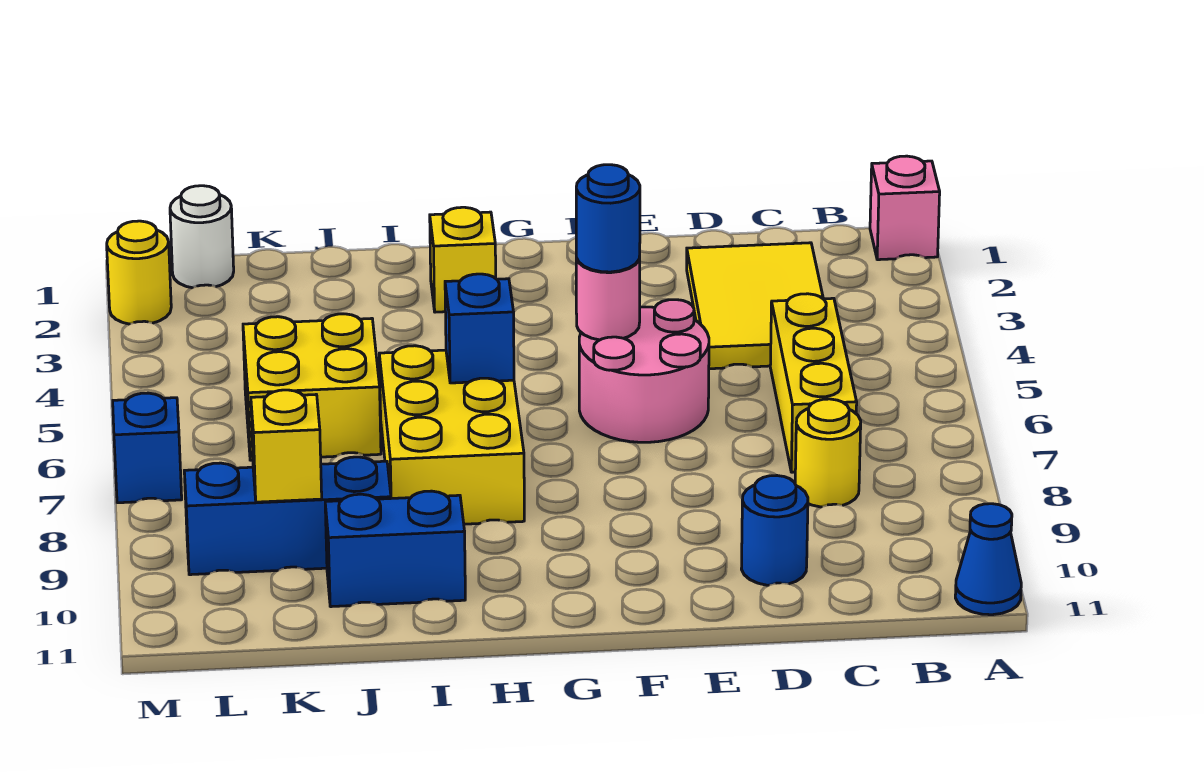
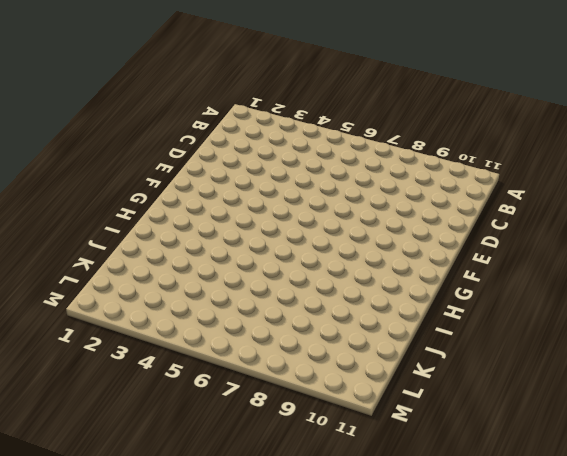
none -> pink 1x1 brick [870,156,940,260]
none -> blue 1x1 cone [955,504,1021,615]
none -> yellow 2x3 tile [687,243,823,369]

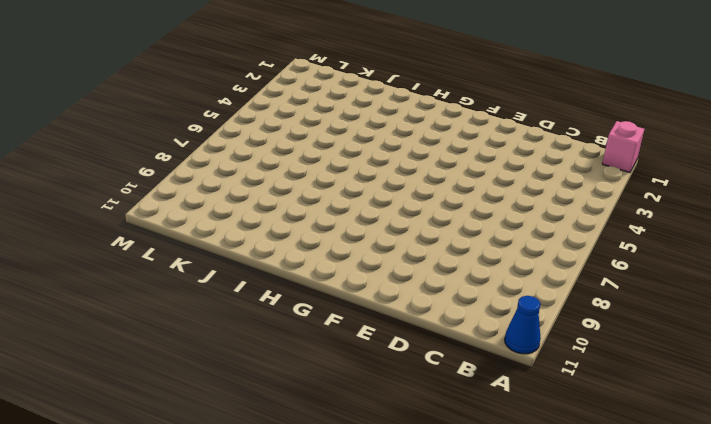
none -> yellow 2x3 tile [687,243,823,369]
none -> yellow 1x3 brick [770,294,857,472]
none -> yellow 1x1 round brick [795,399,861,507]

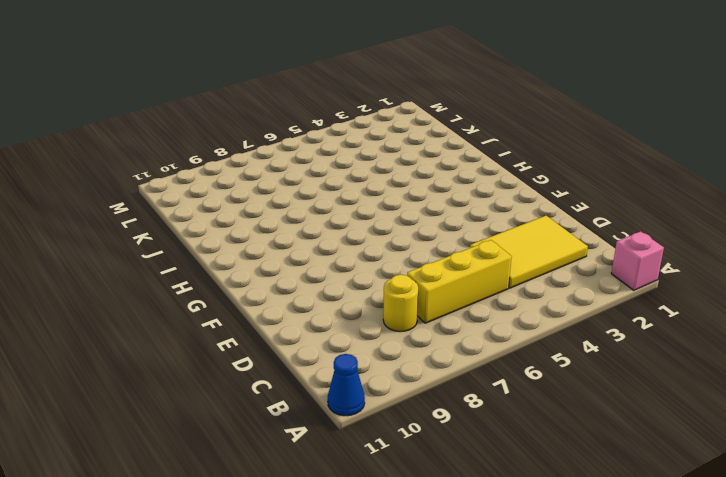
none -> blue 1x1 round brick [741,476,808,585]
none -> pink 2x2 round brick [579,300,709,442]
none -> yellow 1x1 brick [430,207,496,312]

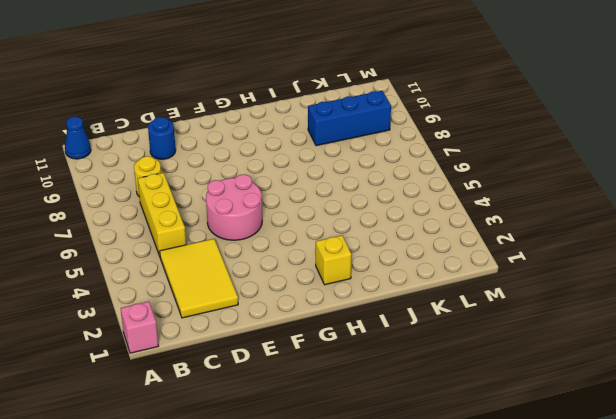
none -> yellow 2x3 brick [379,346,524,524]
none -> blue 1x2 brick [325,491,465,607]
none -> yellow 2x2 brick [243,314,381,460]

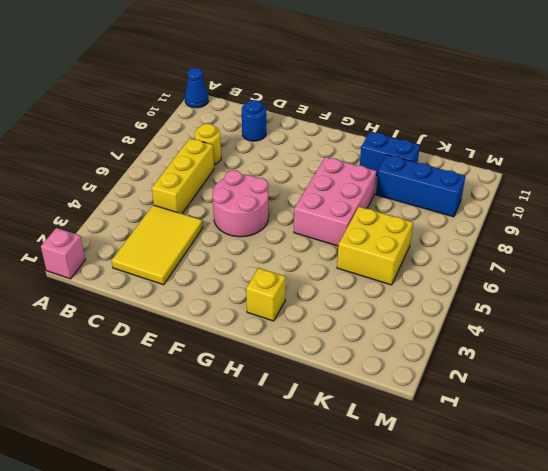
pink 2x3 brick [294,157,376,246] -> yellow 2x3 brick [379,346,524,524]
none -> white 1x1 round brick [170,186,234,288]
none -> yellow 1x1 round brick [107,221,171,324]
none -> blue 1x1 brick [113,393,182,503]

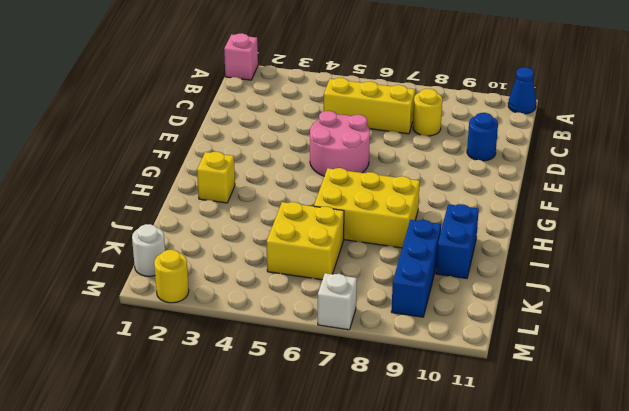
white 1x1 brick [318,273,357,330] -> blue 1x1 brick [113,393,182,503]
none -> yellow 2x3 tile [687,243,823,369]
none -> pink 1x1 round brick [576,257,640,340]
none -> blue 1x1 brick [445,274,514,383]

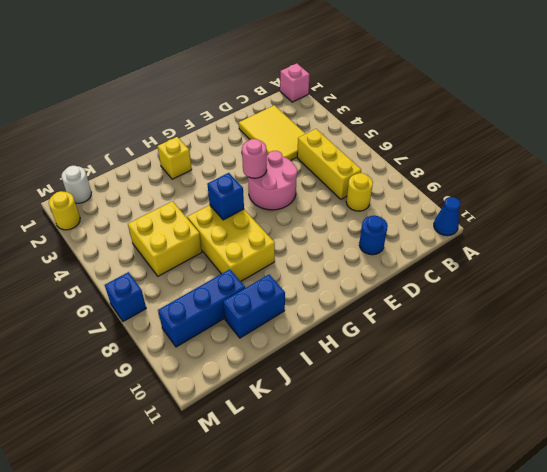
none -> yellow 1x1 brick [251,390,322,502]
none -> blue 1x1 round brick [576,165,640,272]

